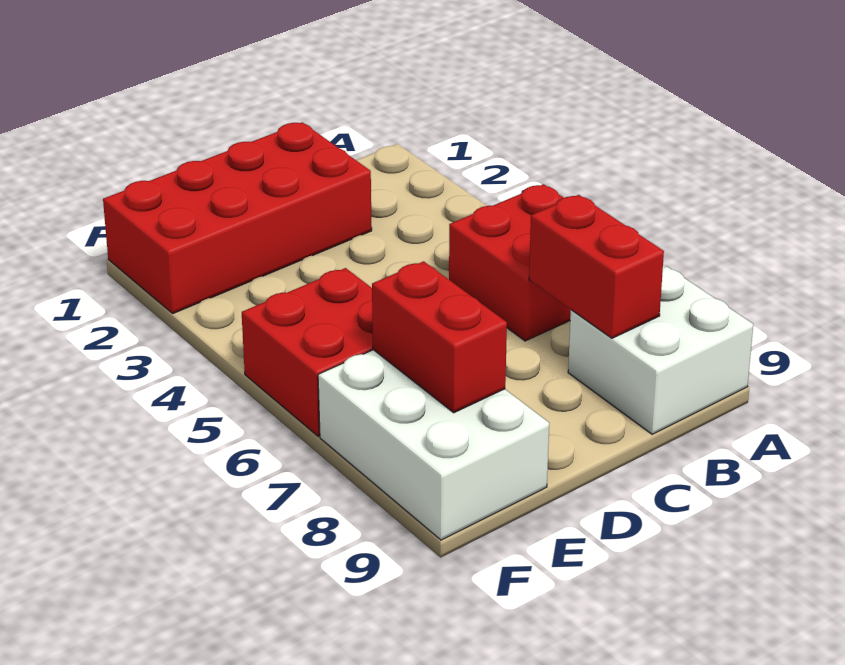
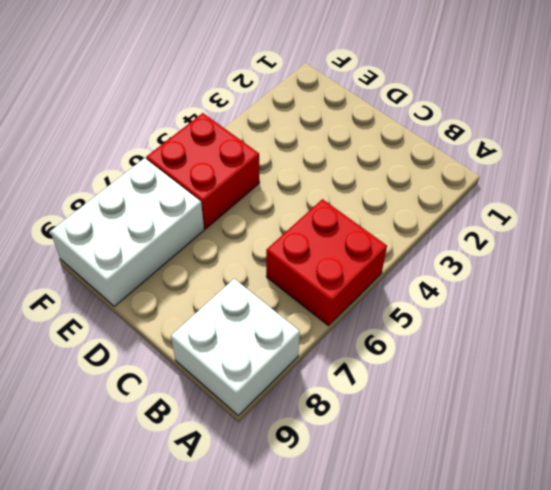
none -> red 2x4 brick [103,122,372,313]
none -> red 1x2 brick [529,195,664,338]

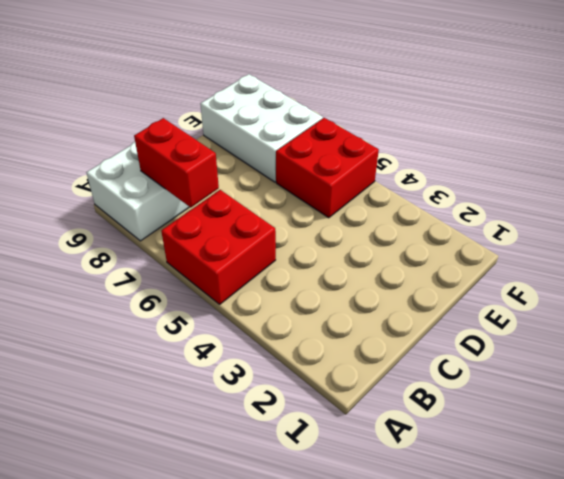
none -> red 2x4 brick [103,122,372,313]
none -> red 1x2 brick [372,261,507,413]

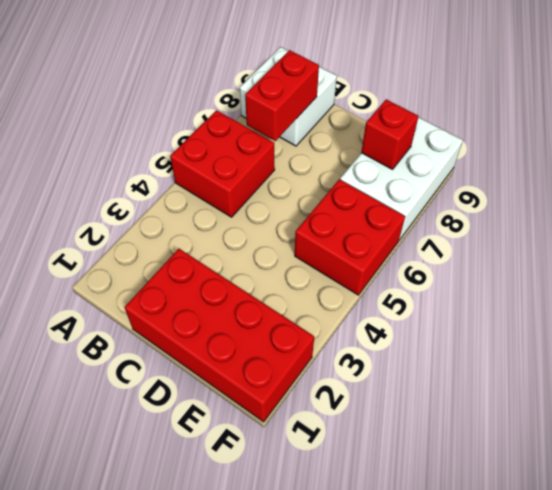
red 1x1 brick [361,99,419,169] -> red 1x2 brick [372,261,507,413]

